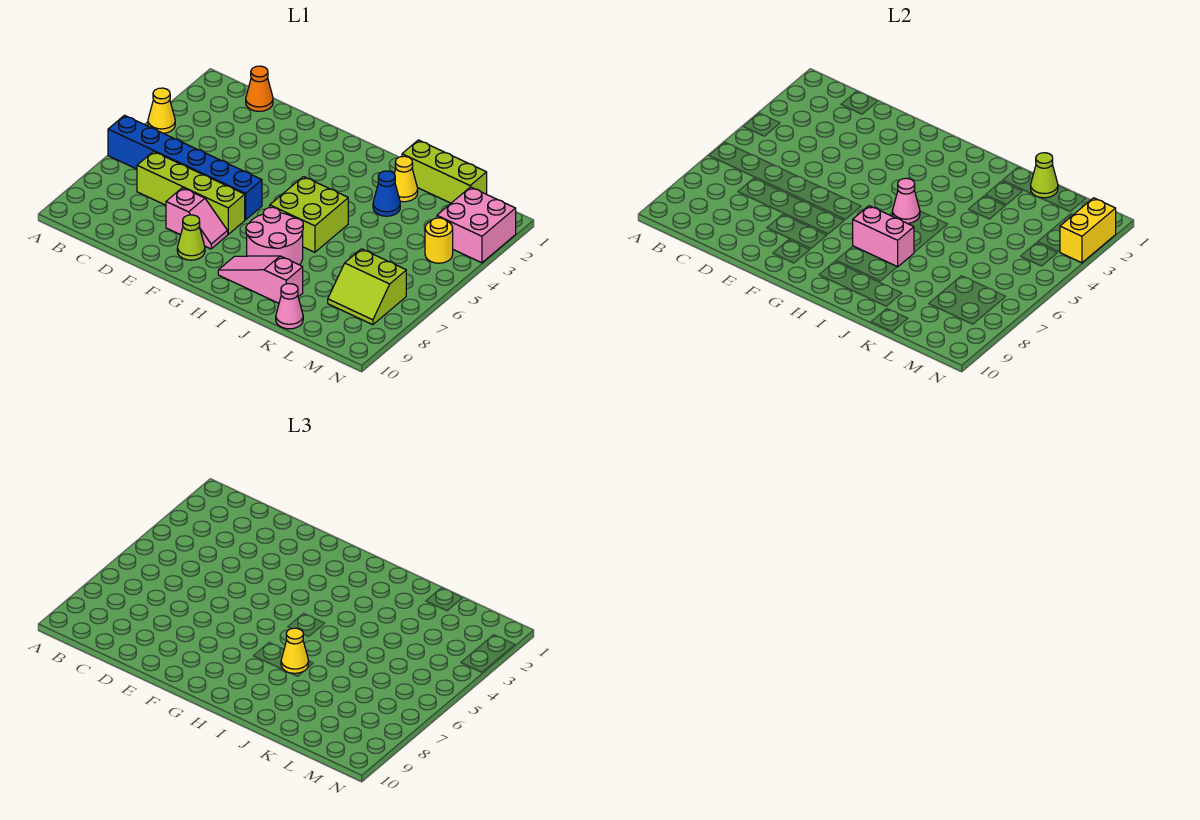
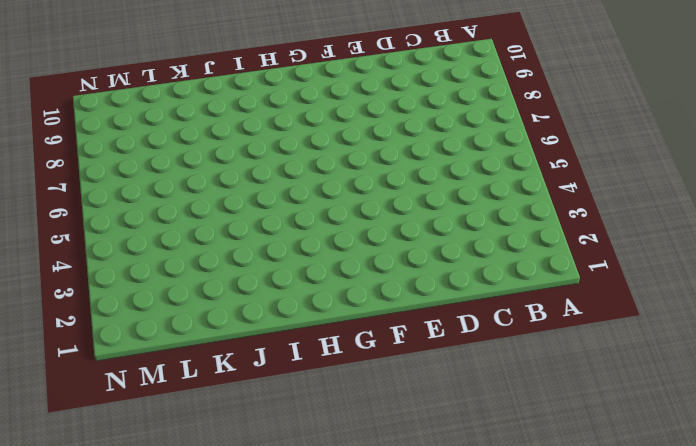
none -> yellow 1x1 cone [148,88,175,133]
none -> blue 1x6 brick [108,115,262,220]
none -> orange 1x1 cone [246,66,273,111]

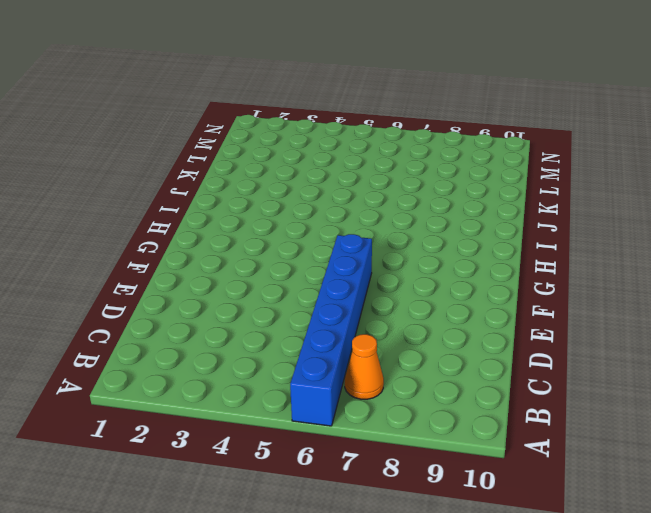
orange 1x1 cone [345,334,384,399] -> orange 1x1 cone moved to [246,66,273,111]
none -> yellow 1x1 cone [148,88,175,133]
none -> lime 1x4 brick [137,152,245,234]
none -> pink 1x2 slope [166,188,228,249]

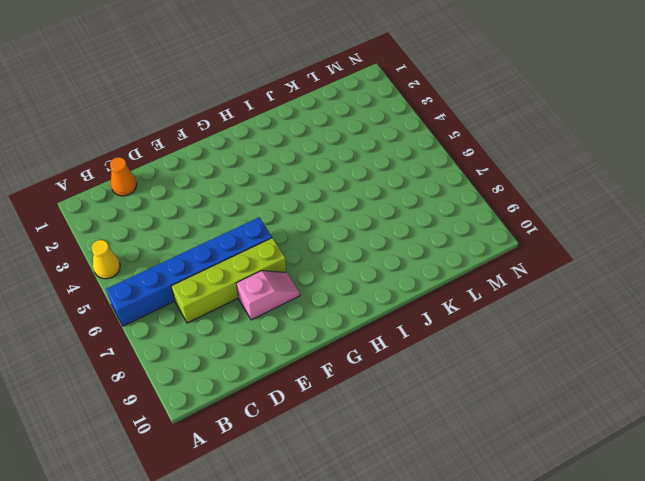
none -> lime 1x1 cone [177,215,205,260]
none -> lime 2x2 brick [270,177,348,252]
none -> pink 2x2 round brick [246,207,303,265]

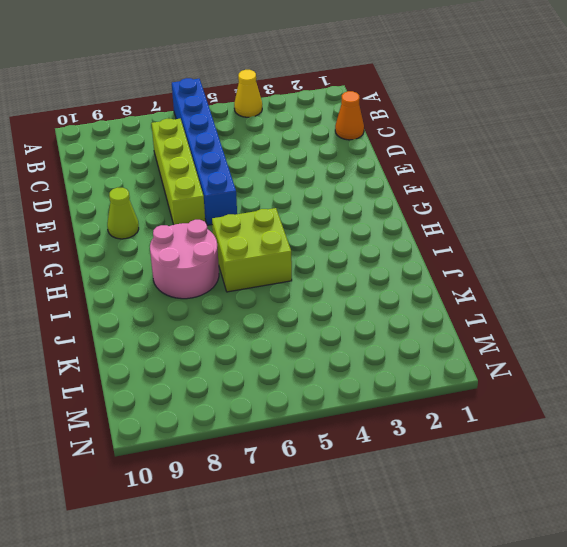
none -> pink 1x2 slope [166,188,228,249]
none -> pink 1x3 slope [218,256,303,303]
none -> lime 1x3 brick [402,140,487,203]

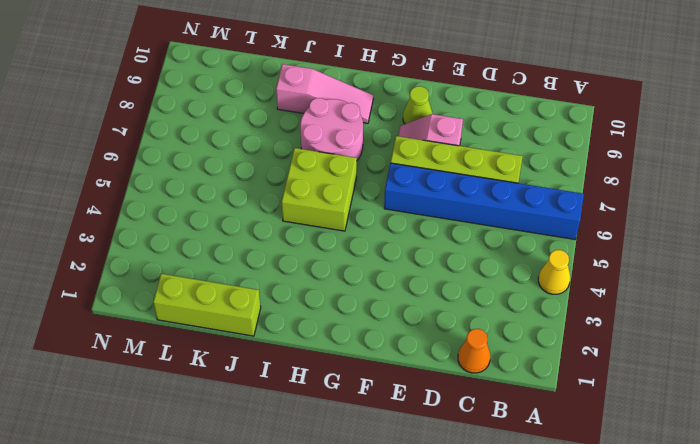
none -> yellow 1x1 cone [394,156,418,202]
none -> blue 1x1 cone [373,171,400,216]
none -> pink 1x1 cone [276,284,303,329]

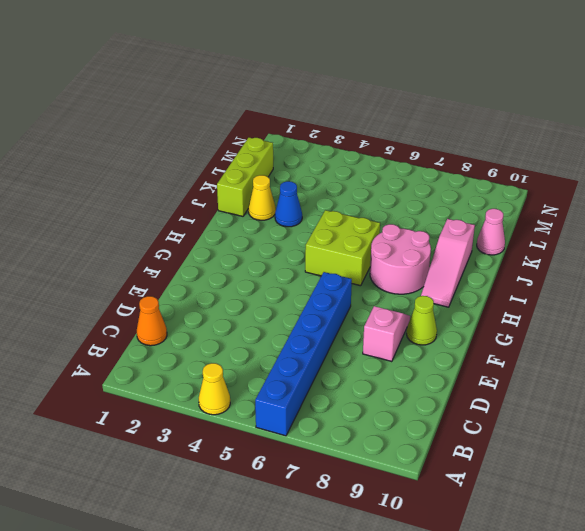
none -> lime 1x4 brick [137,152,245,234]
none -> lime 2x2 slope [328,249,406,325]
none -> pink 2x2 brick [437,187,516,263]

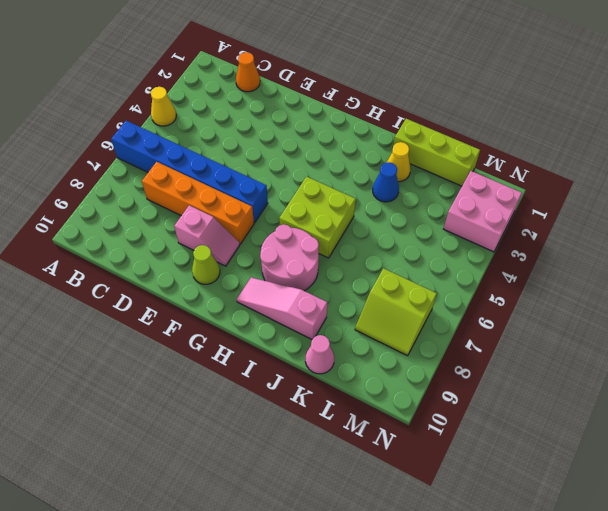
orange 1x4 brick [142,162,254,244] -> lime 1x4 brick [137,152,245,234]
none -> yellow 1x1 round brick [425,218,453,263]
none -> pink 1x1 cone [892,178,920,223]
none -> pink 1x2 brick [853,206,914,267]

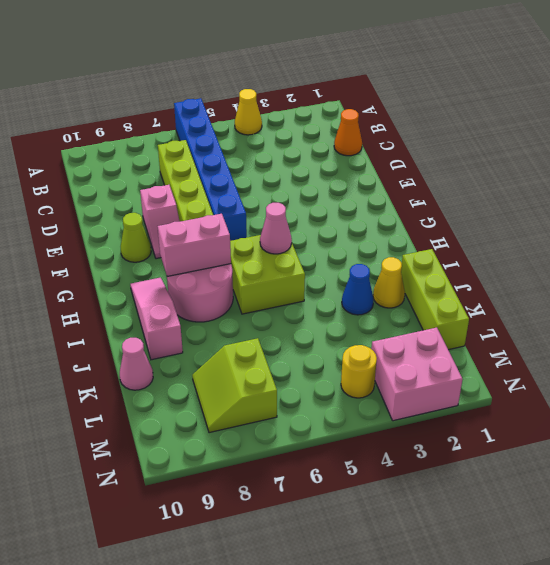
pink 1x2 brick [158,214,231,276] -> pink 1x2 brick turned to [853,206,914,267]
none -> lime 1x1 cone [1031,153,1058,198]
none -> yellow 1x2 brick [1060,198,1116,263]
none -> yellow 1x1 cone [281,628,309,673]

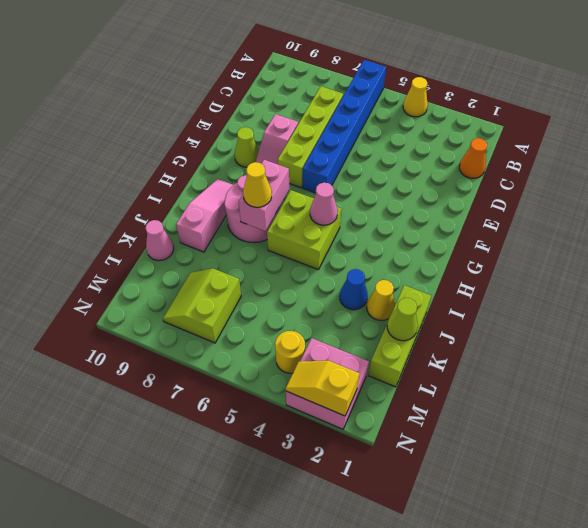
yellow 1x2 slope [286,361,360,416] -> yellow 1x2 brick [1060,198,1116,263]

